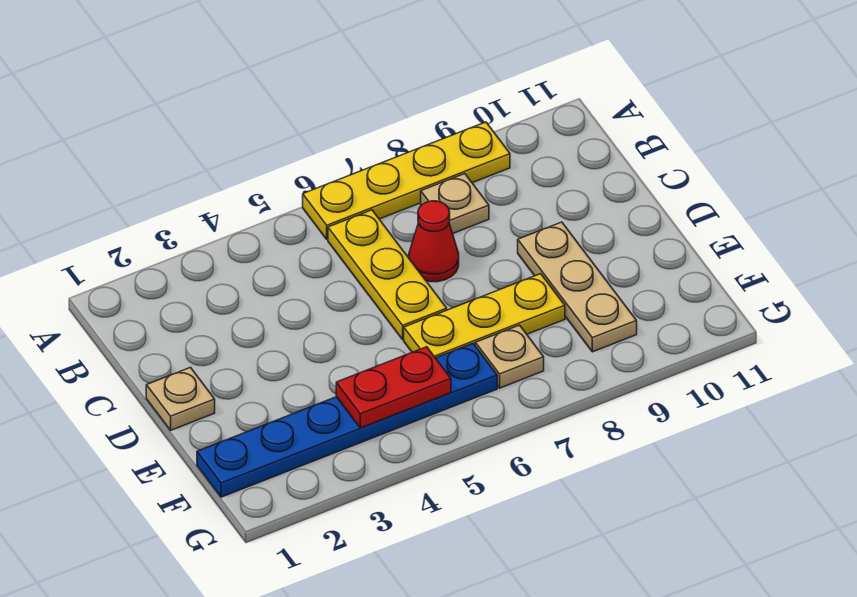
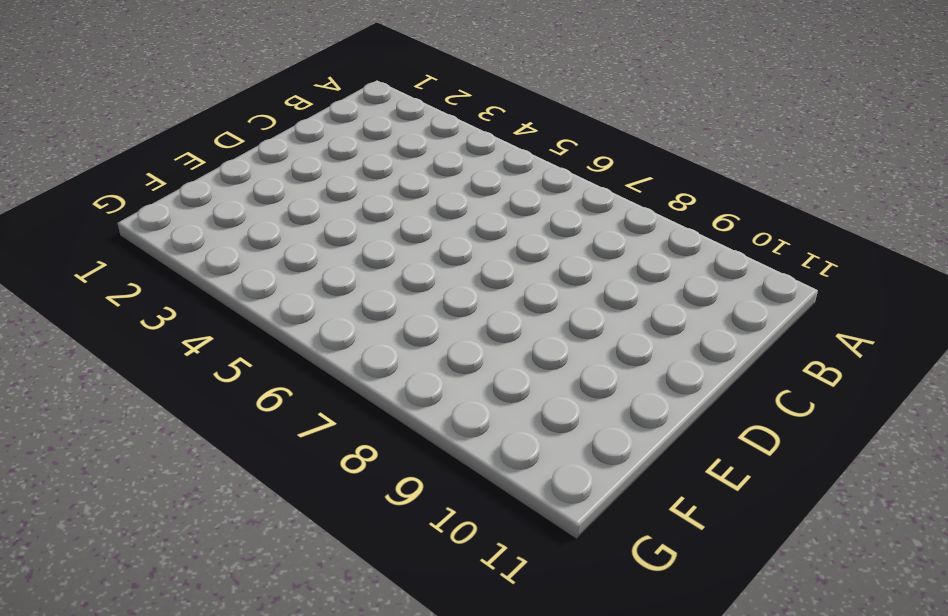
none -> yellow 1x4 plate [303,122,510,239]
none -> yellow 1x3 plate [328,210,447,339]

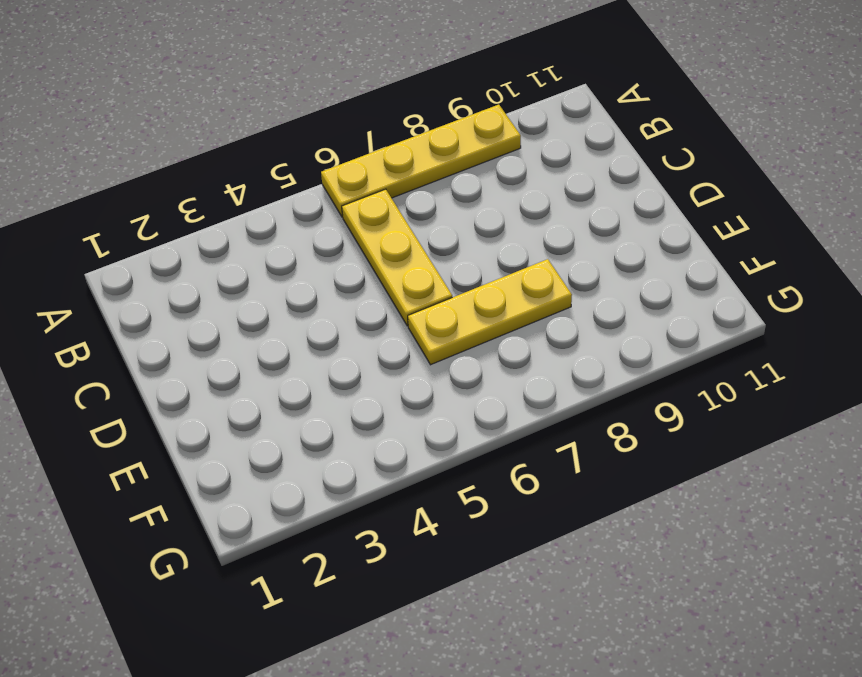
none -> tan 1x1 plate [421,174,489,234]
none -> red 1x1 cone [409,201,459,282]

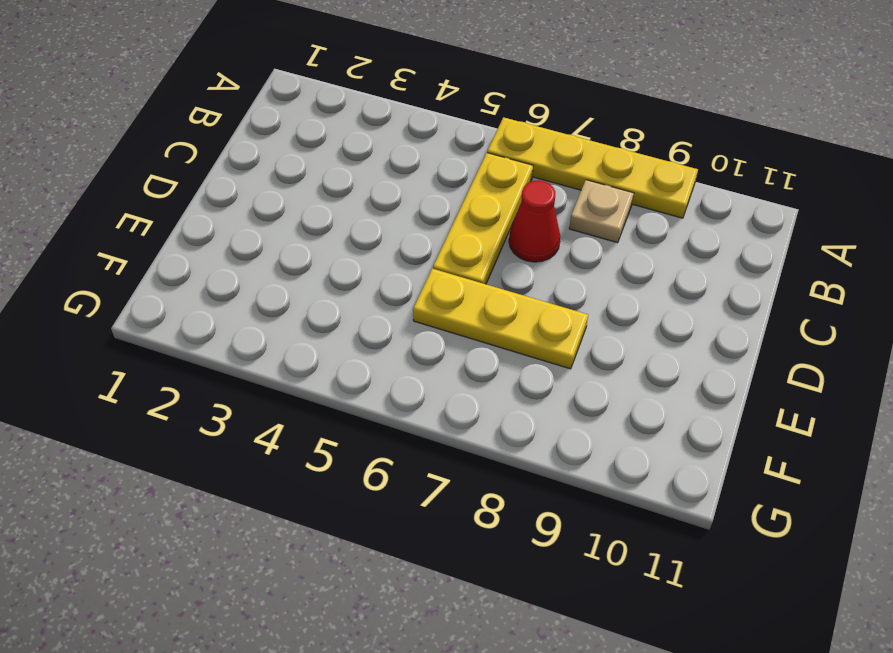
none -> tan 1x1 plate [146,368,215,430]
none -> tan 1x3 plate [518,222,637,352]

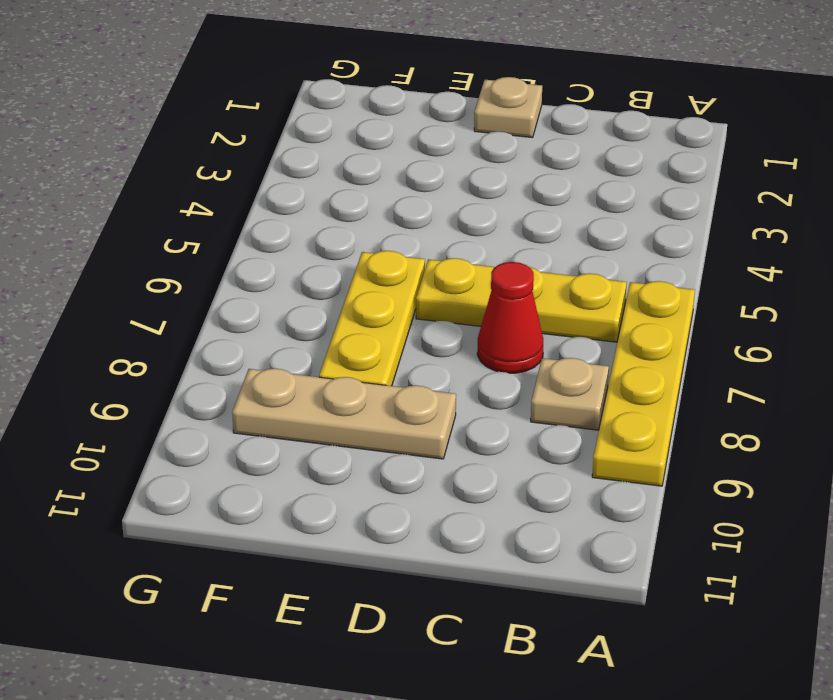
none -> blue 1x6 plate [197,344,497,497]
none -> tan 1x1 plate [475,325,544,388]

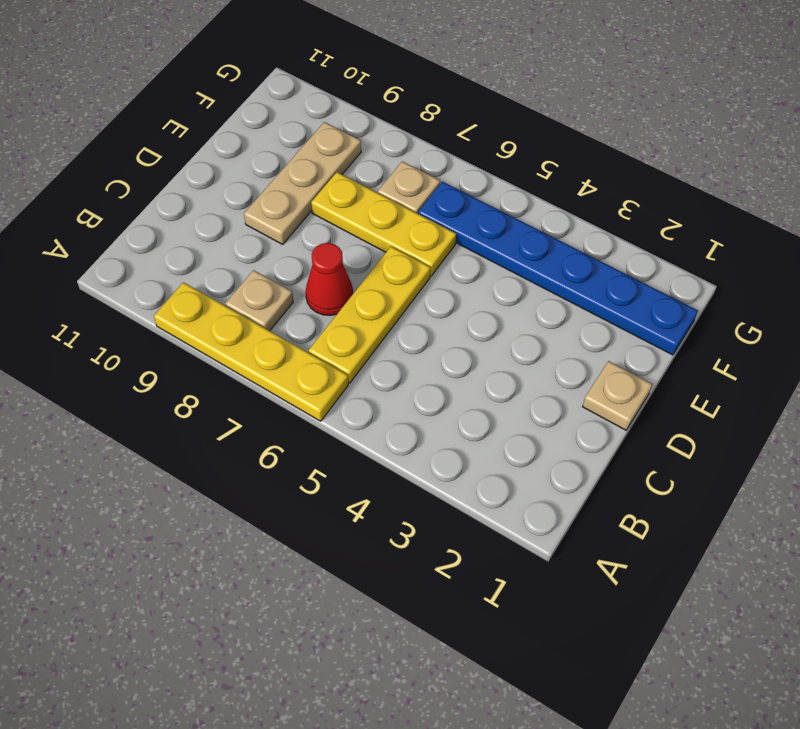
none -> red 1x2 plate [336,347,451,428]

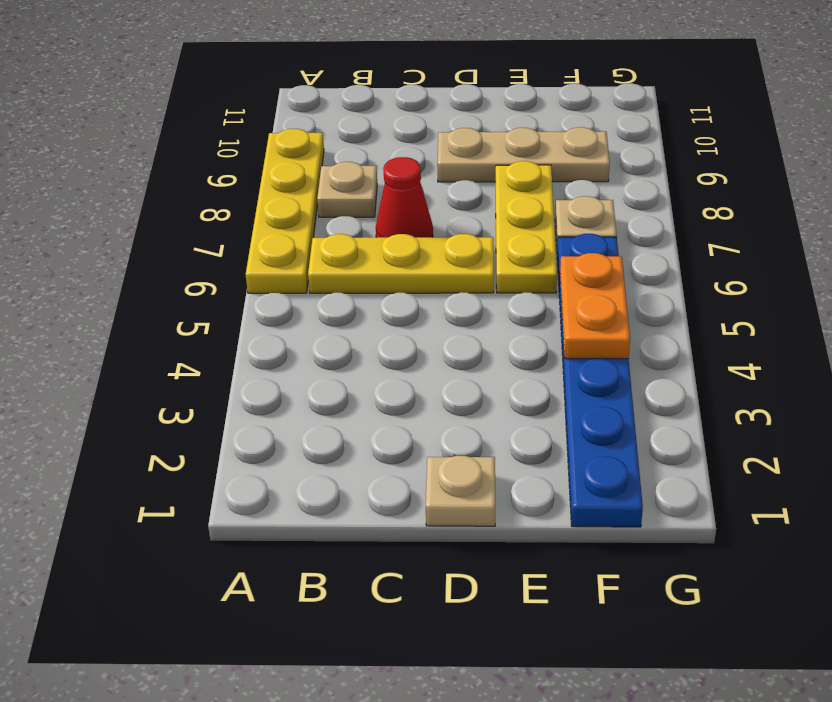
orange 1x2 plate [560,253,630,359] -> red 1x2 plate [336,347,451,428]

